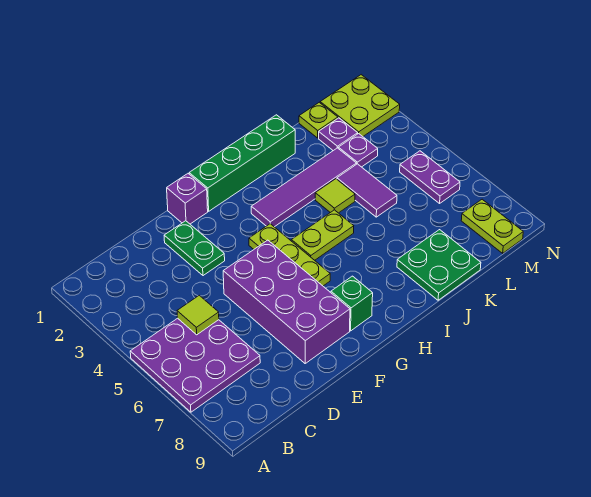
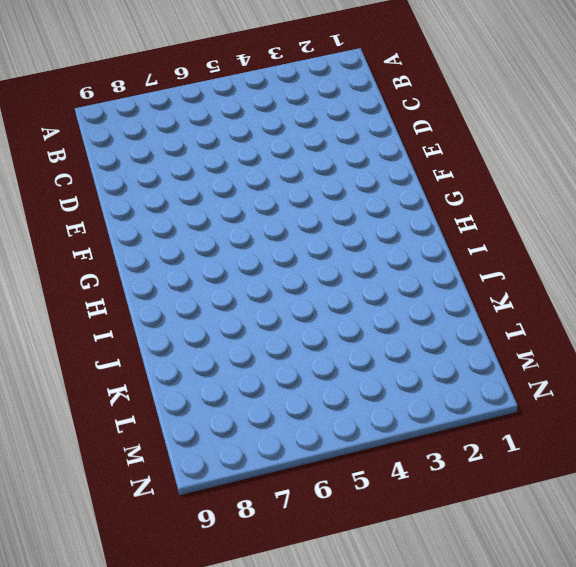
none -> purple 3x3 plate [130,318,260,412]
none -> green 1x2 plate [164,221,225,276]
none -> purple 2x4 brick [223,240,350,363]

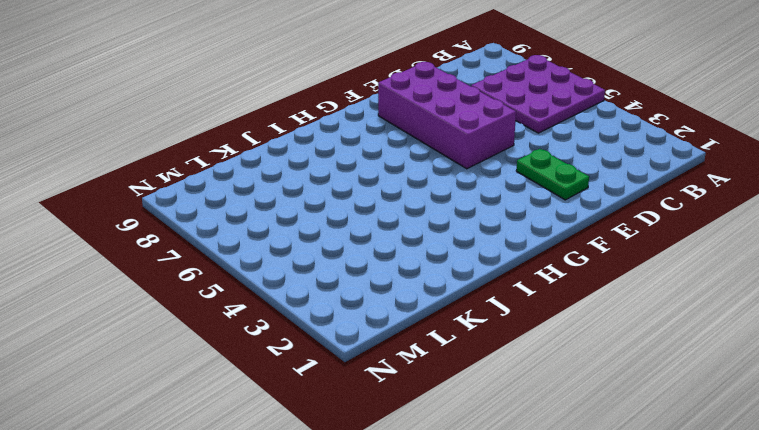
none -> purple 1x1 brick [167,174,208,224]
none -> green 1x4 brick [189,115,295,211]
none -> lime 1x3 plate [249,224,330,286]

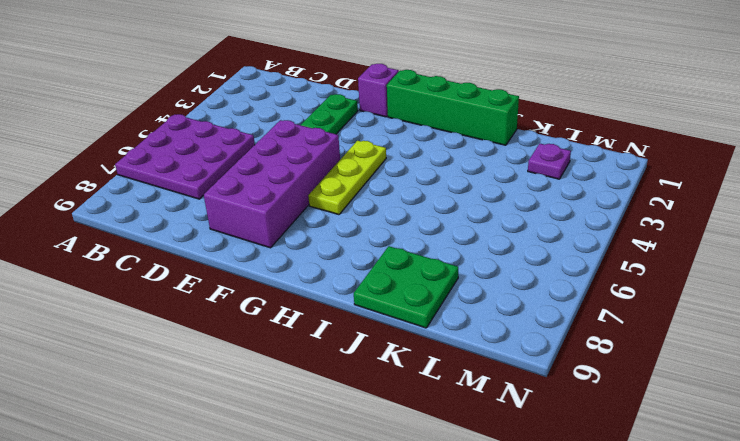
none -> green 1x1 brick [331,276,373,331]
none -> purple 1x4 tile [251,148,356,227]
none -> lime 1x2 plate [291,210,354,260]

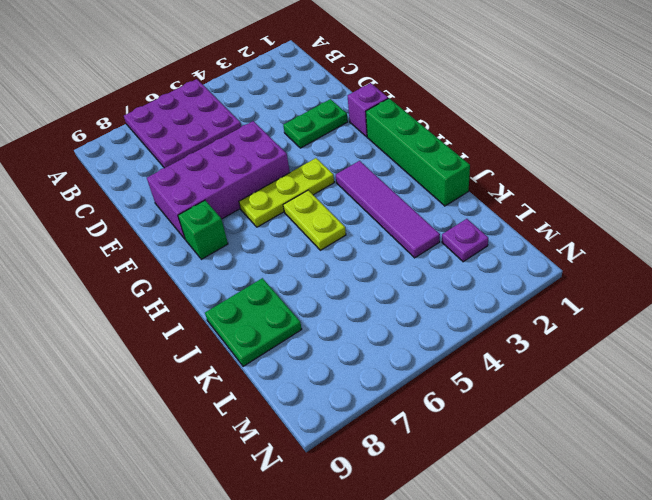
none -> lime 1x1 tile [315,179,355,213]
none -> purple 1x2 tile [337,164,397,217]
none -> lime 1x1 plate [299,102,338,138]

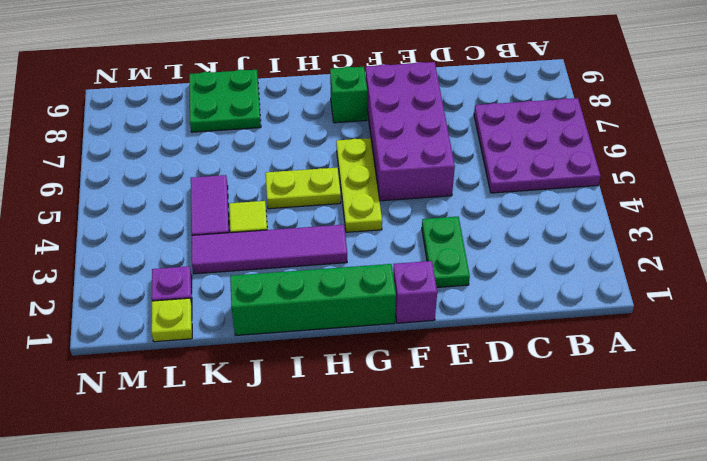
none -> purple 1x1 plate [338,134,378,167]
none -> lime 2x2 plate [320,75,400,136]
none -> purple 1x2 plate [400,151,460,203]

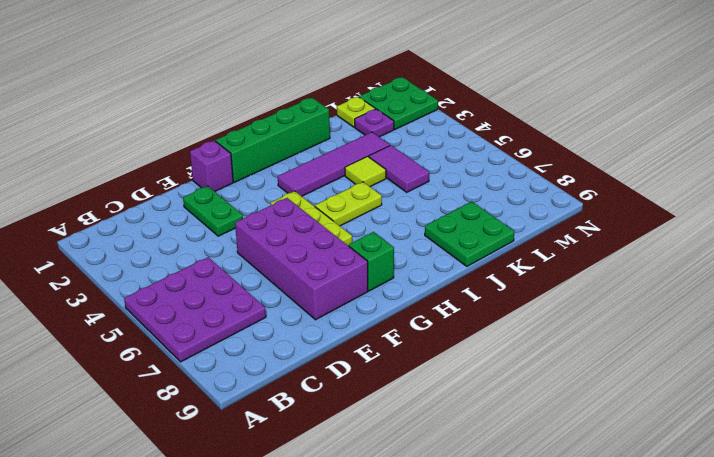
green 2x2 plate [359,77,438,129] -> lime 2x2 plate [320,75,400,136]
none -> purple 1x1 plate [338,134,378,167]
none -> purple 1x2 plate [400,151,460,203]
none -> lime 1x2 plate [461,199,523,253]

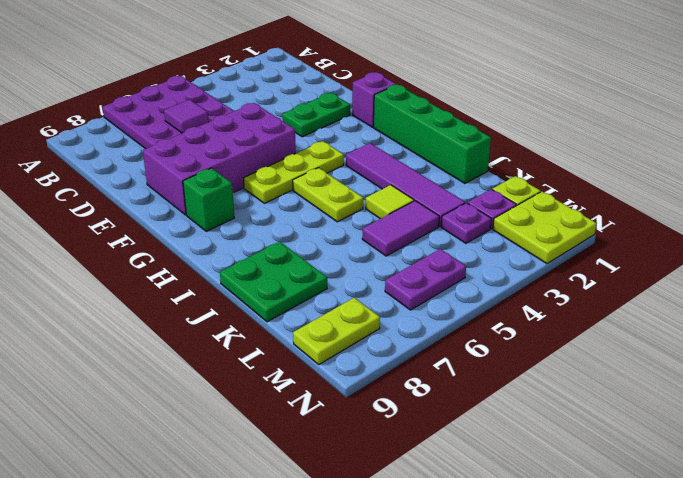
purple 1x1 tile [164,100,208,133] -> none
none -> lime 1x1 tile [177,295,219,335]

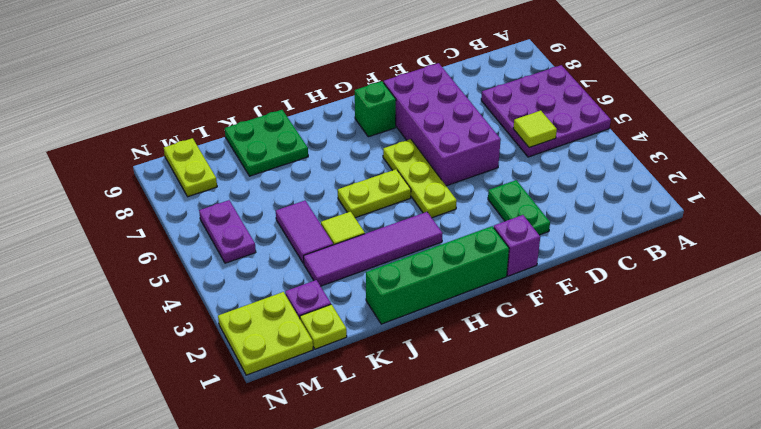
none -> purple 1x1 plate [338,134,378,167]

